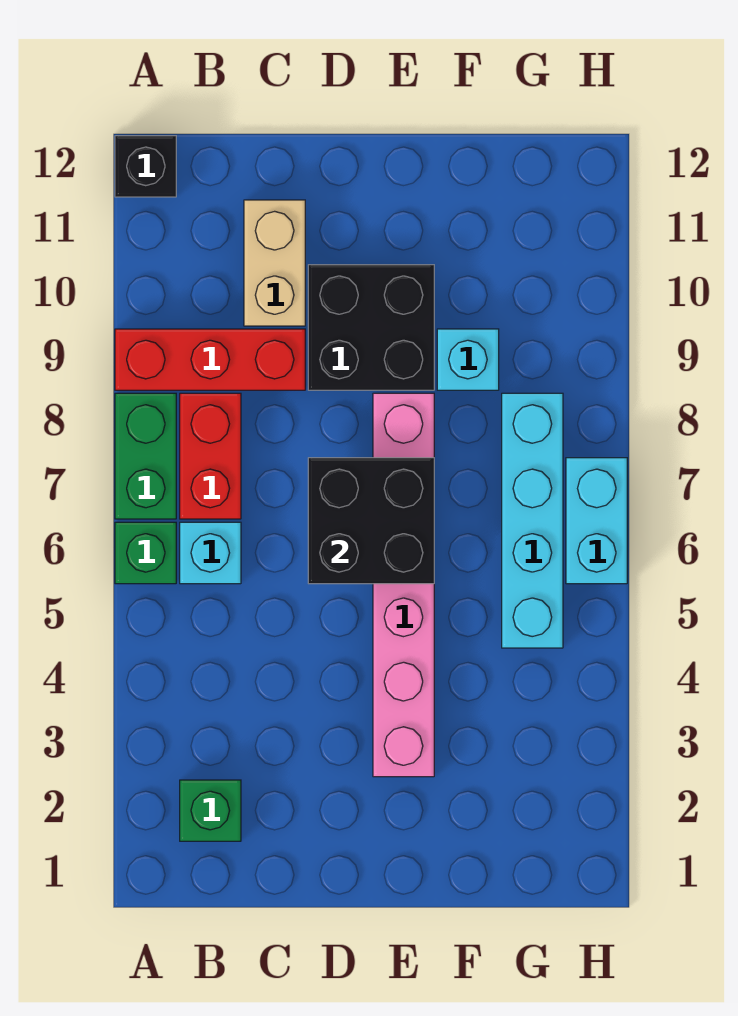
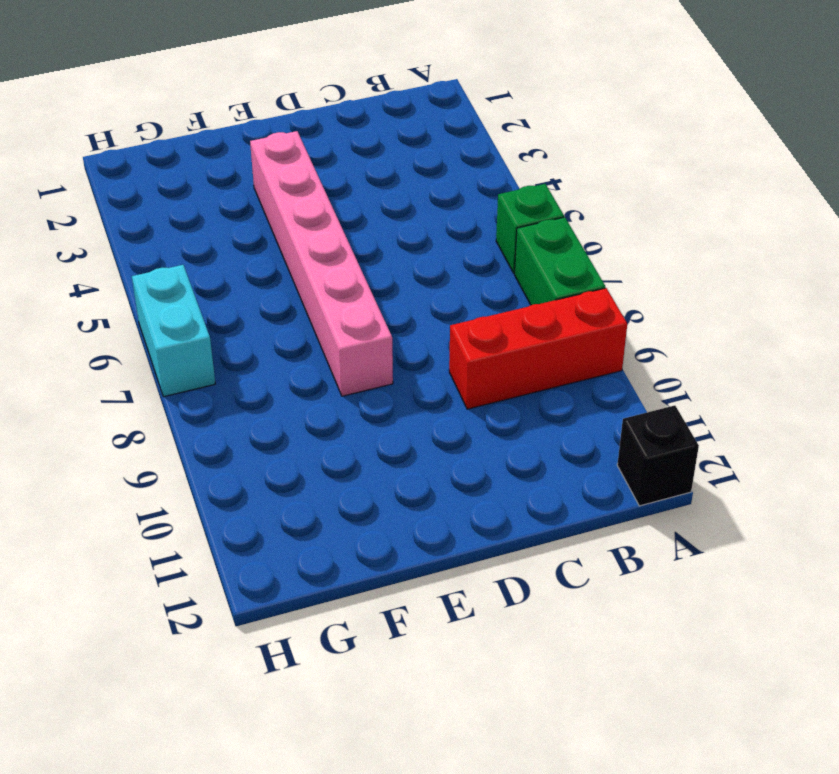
none -> green 1x1 brick [180,780,241,841]
none -> cyan 1x1 brick [180,522,241,584]
none -> red 1x2 brick [180,393,241,519]

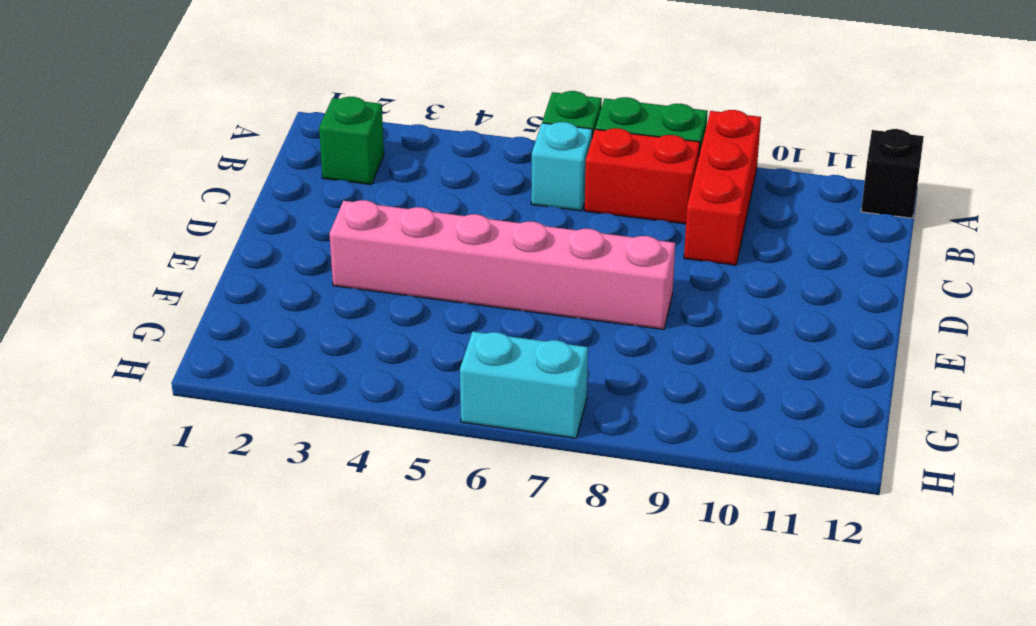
none -> tan 1x2 brick [244,200,305,326]
none -> black 2x2 brick [308,265,434,390]
none -> cyan 1x1 brick [437,329,499,390]

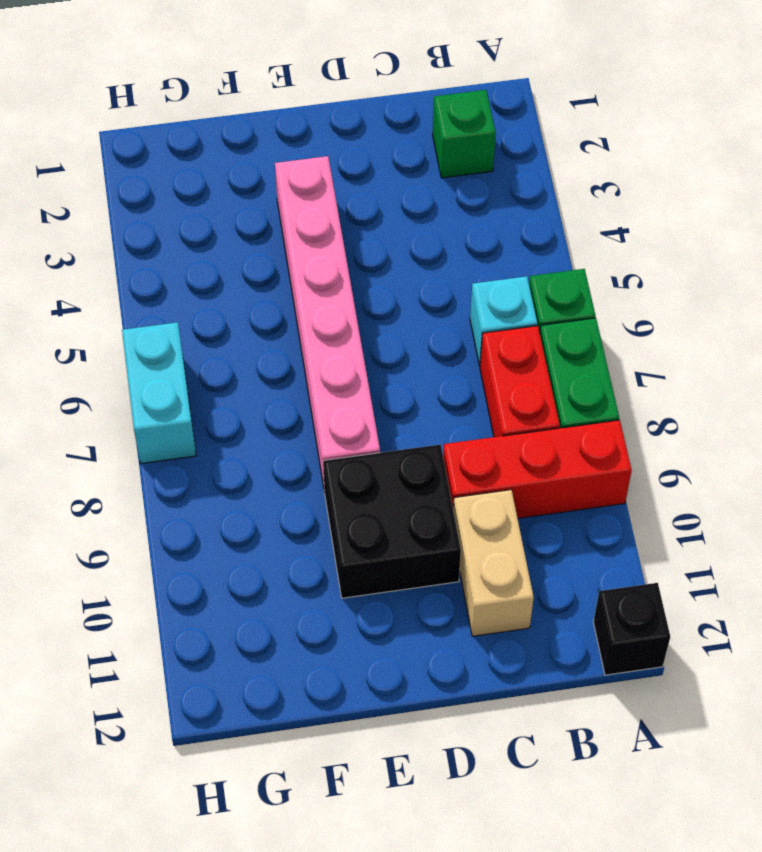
none -> cyan 1x1 brick [437,329,499,390]
none -> cyan 1x4 brick [502,393,563,648]
none -> black 2x2 brick [308,458,434,584]

